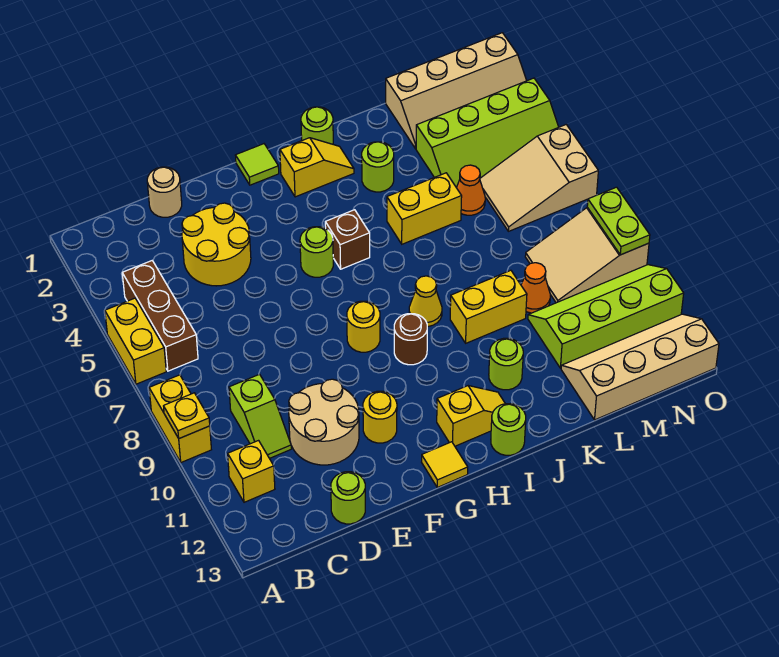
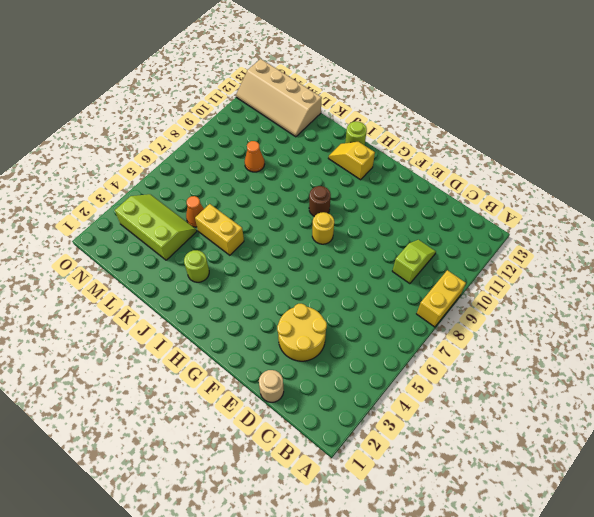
lime 2x3 slope [115,194,197,260] -> lime 2x4 slope [416,78,559,187]
none -> yellow 1x2 brick [105,298,166,384]
none -> brown 1x3 brick [122,261,198,371]
none -> yellow 1x1 brick [228,441,275,502]
none -> tan 2x2 round brick [289,379,359,465]

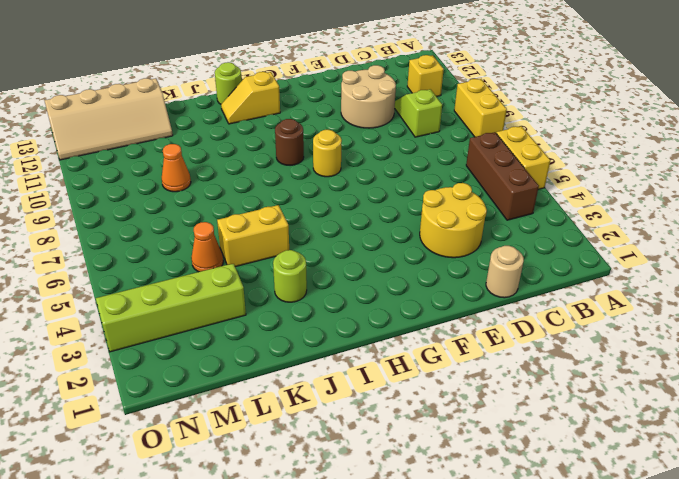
none -> lime 1x1 round brick [331,472,365,524]
none -> yellow 1x1 round brick [363,391,397,443]
none -> lime 1x1 tile [235,144,279,185]
none -> lime 1x1 round brick [300,227,333,277]

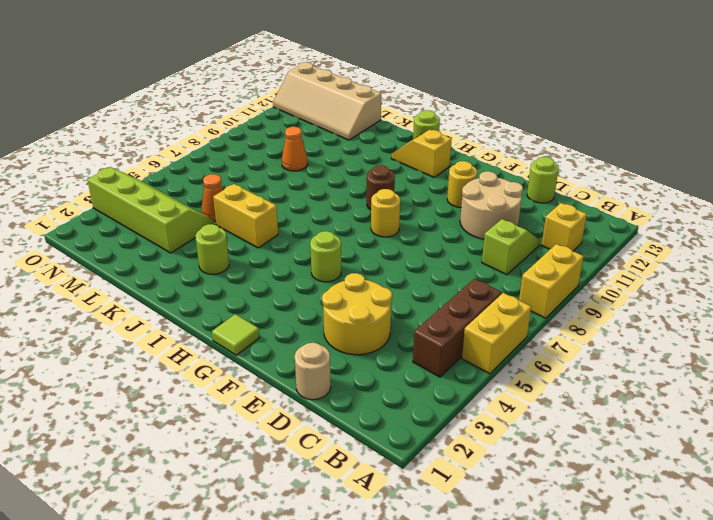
none -> yellow 1x1 tile [422,442,468,487]
none -> yellow 1x2 slope [280,138,354,197]
none -> brown 1x1 brick [325,210,370,269]
none -> lime 1x1 round brick [301,107,333,144]

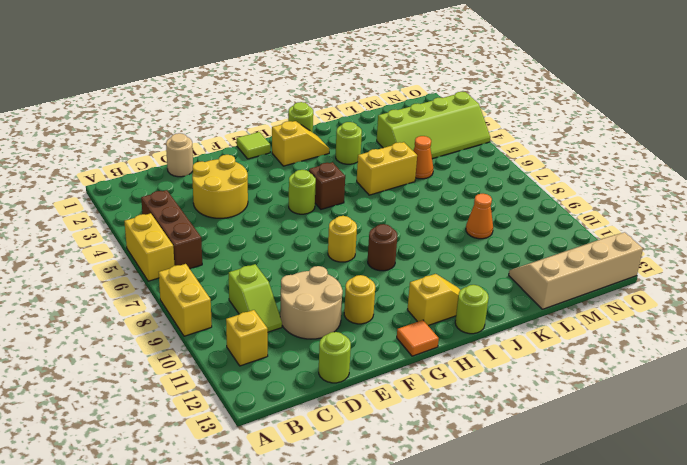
orange 1x1 tile [397,320,439,356] -> yellow 1x1 tile [422,442,468,487]
none -> yellow 1x1 cone [409,276,442,327]
none -> yellow 1x2 brick [450,270,527,343]
none -> lime 1x1 round brick [489,338,523,390]
none -> tan 2x4 slope [386,33,527,149]

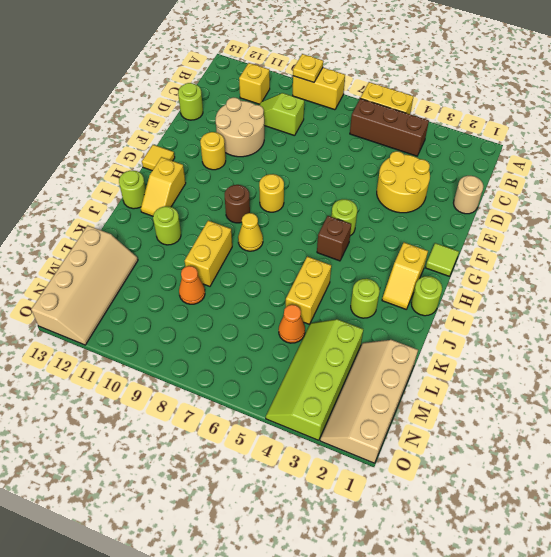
none -> lime 2x4 slope [528,265,684,368]
none -> tan 2x3 slope [480,125,598,231]
none -> tan 2x3 slope [525,207,649,303]
none -> lime 1x2 plate [587,187,650,255]

